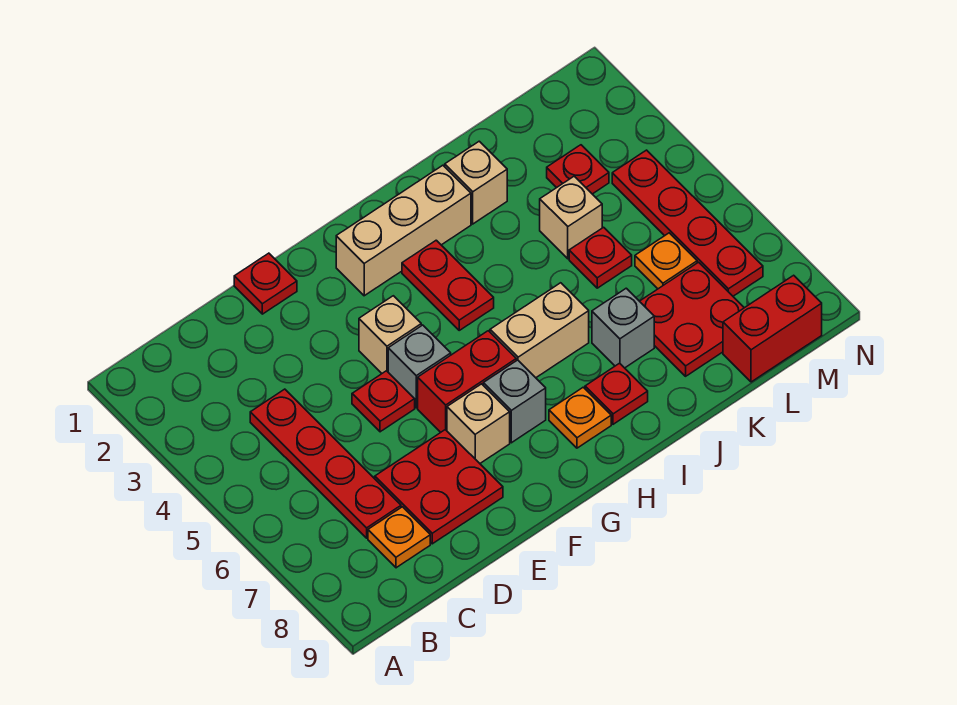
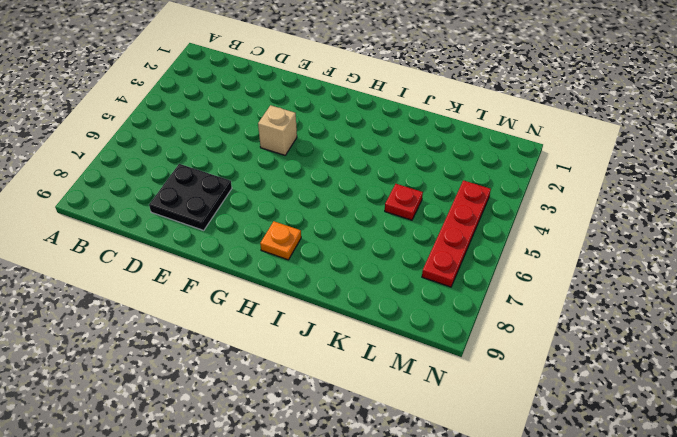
black 2x2 plate [149,164,232,230] -> red 2x2 plate [375,430,503,544]
none -> red 1x4 plate [250,389,401,538]
none -> orange 1x1 plate [368,507,430,568]
none -> red 1x1 plate [234,253,297,314]

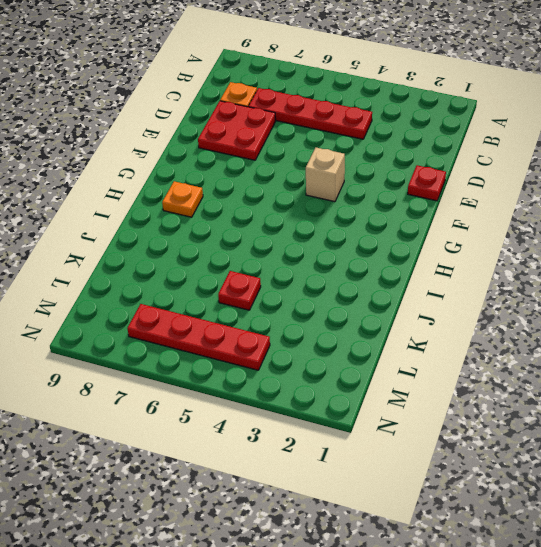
none -> red 1x1 plate [352,371,415,432]
none -> grey 1x1 brick [388,325,451,408]
none -> red 1x2 brick [418,331,516,432]

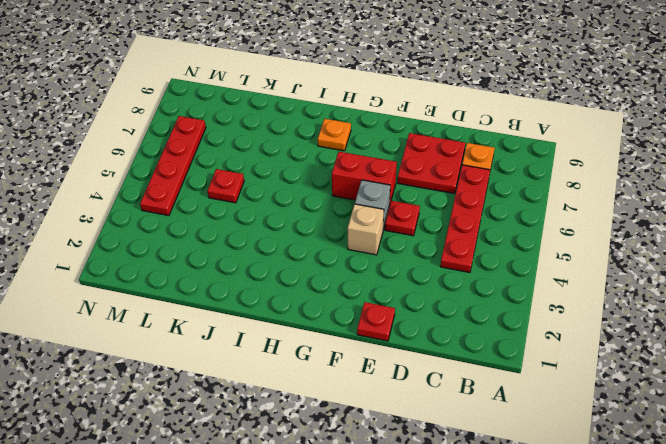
none -> tan 1x1 brick [447,384,510,463]
none -> tan 1x3 brick [336,165,471,296]
none -> grey 1x1 brick [483,360,546,443]

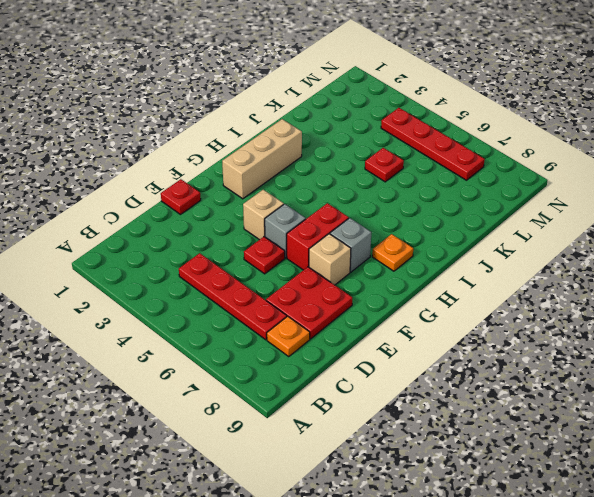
none -> red 1x2 plate [402,240,494,330]
none -> tan 1x2 brick [490,283,589,378]
none -> red 1x1 plate [585,363,648,424]

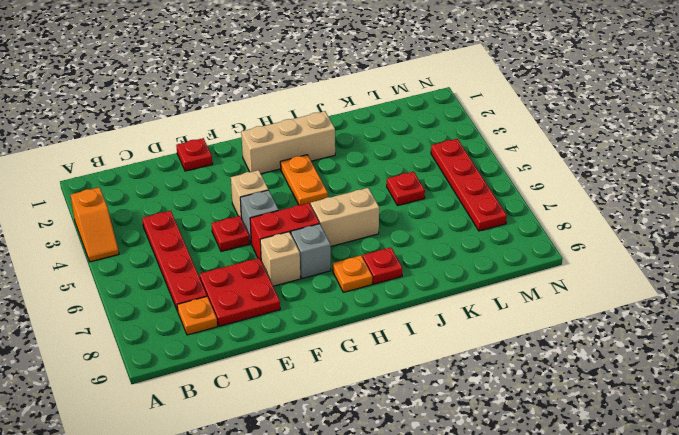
orange 1x2 slope [71,187,119,262] -> none
orange 1x2 plate [280,155,328,205] -> red 1x2 plate [402,240,494,330]
none -> tan 1x1 brick [445,141,507,224]
none -> grey 1x1 brick [592,288,654,368]
none -> tan 1x1 brick [540,176,602,259]

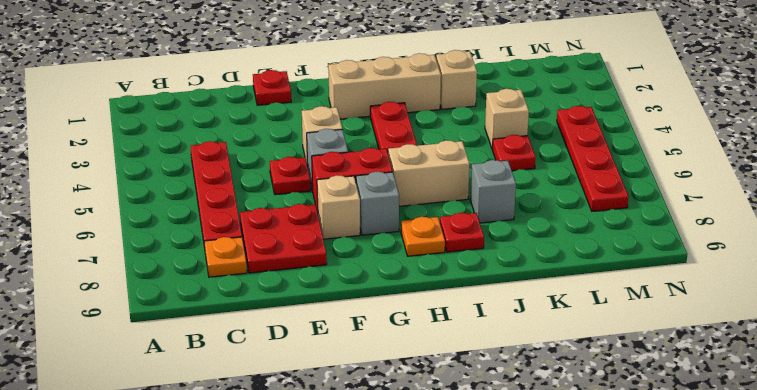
none -> red 2x2 plate [640,262,744,376]
none -> red 1x1 plate [547,145,609,194]
none -> orange 1x1 plate [635,233,697,289]

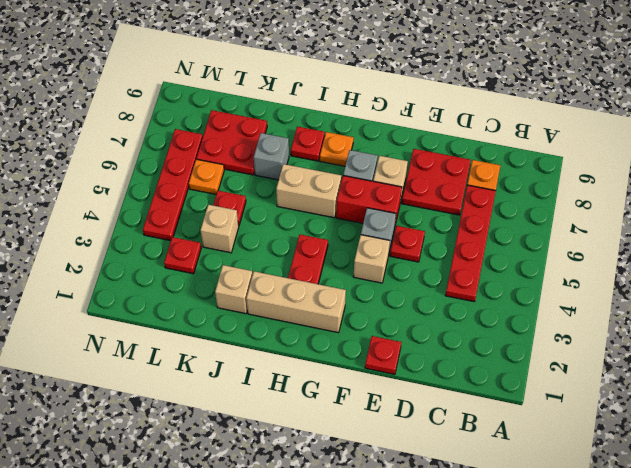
none -> red 1x2 brick [723,275,822,382]

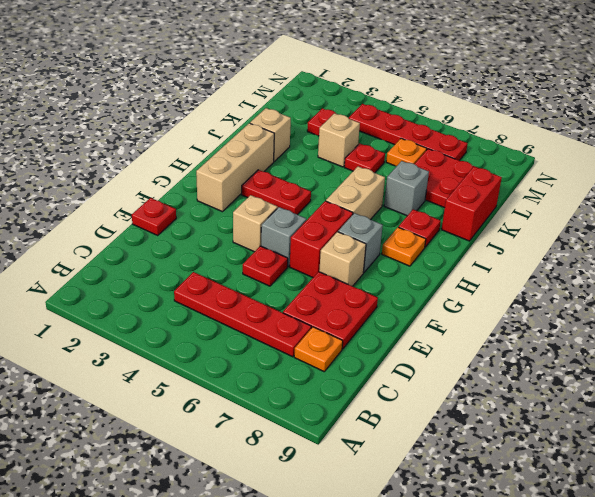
red 1x2 brick [442,167,502,241] -> red 1x2 brick moved to [723,275,822,382]

